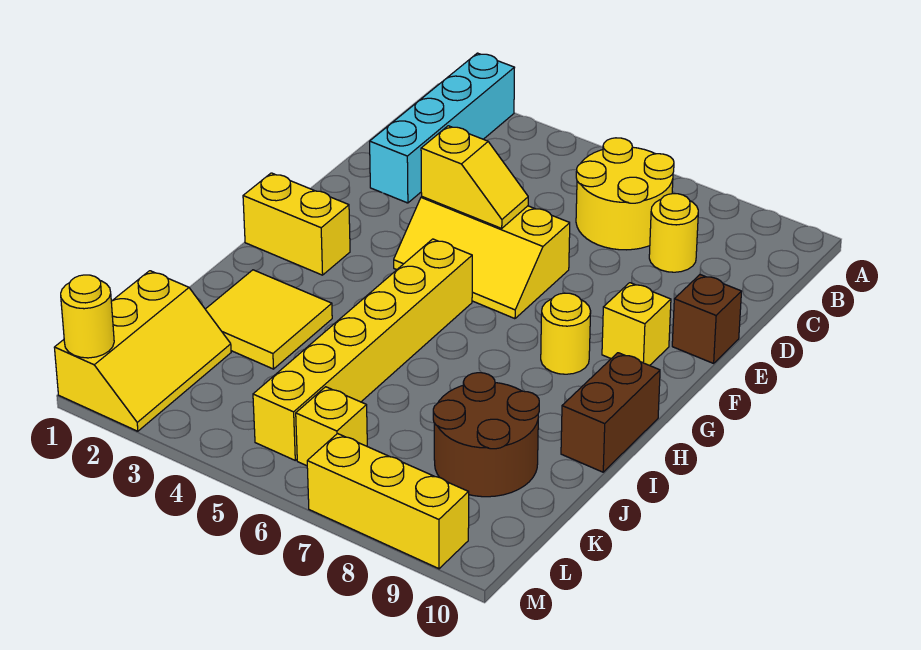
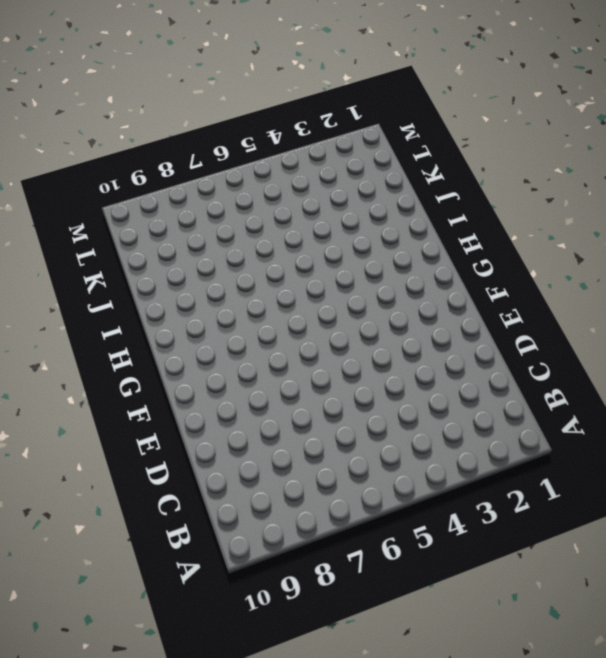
none -> cyan 1x4 brick [370,53,515,203]
none -> yellow 2x2 round brick [576,138,674,250]
none -> yellow 1x1 round brick [649,194,698,272]

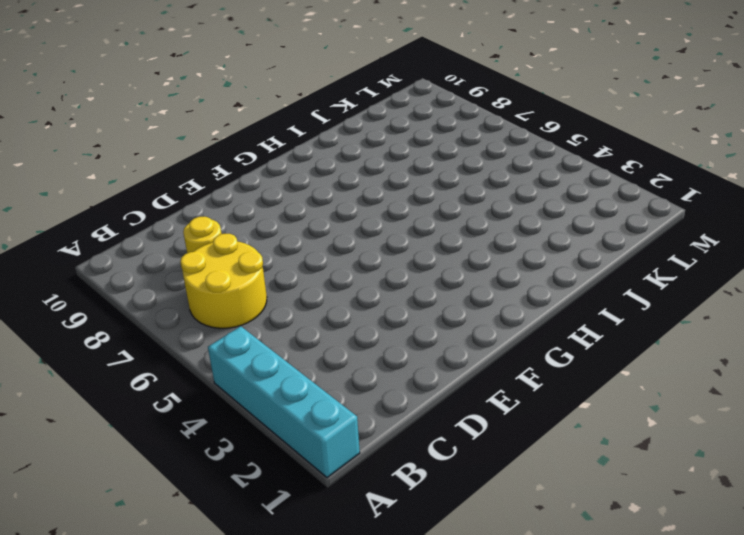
cyan 1x4 brick [208,326,360,478] -> cyan 1x4 brick turned to [370,53,515,203]
none -> yellow 2x3 slope [394,197,570,319]
none -> brown 1x1 brick [672,275,742,363]
none -> yellow 1x1 brick [602,283,671,366]

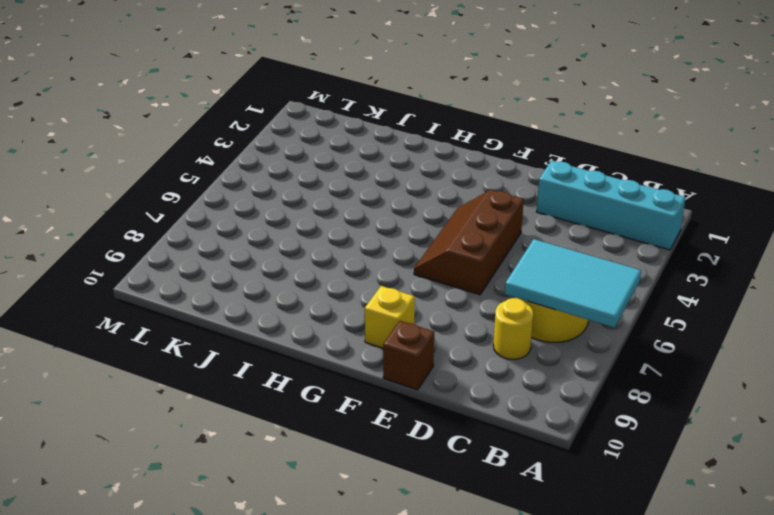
cyan 2x3 tile [505,239,641,327] -> none
brown 2x3 slope [414,190,524,295] -> yellow 2x3 slope [394,197,570,319]
none -> yellow 1x2 brick [243,173,350,275]
none -> yellow 1x6 brick [253,239,472,460]
none -> yellow 1x1 round brick [541,293,591,374]

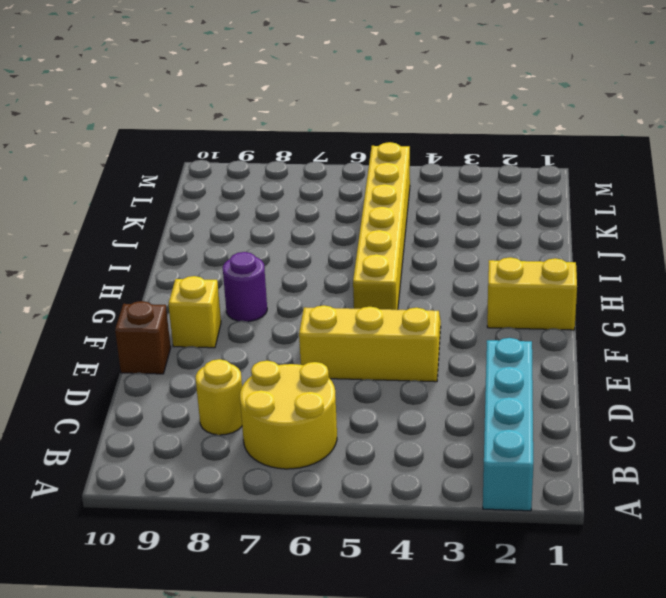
purple 1x1 round brick [223,252,267,322] -> yellow 1x1 round brick [541,293,591,374]
none -> brown 1x2 brick [561,353,660,472]
none -> yellow 2x2 tile [205,270,332,369]
none -> brown 2x2 round brick [433,373,539,497]

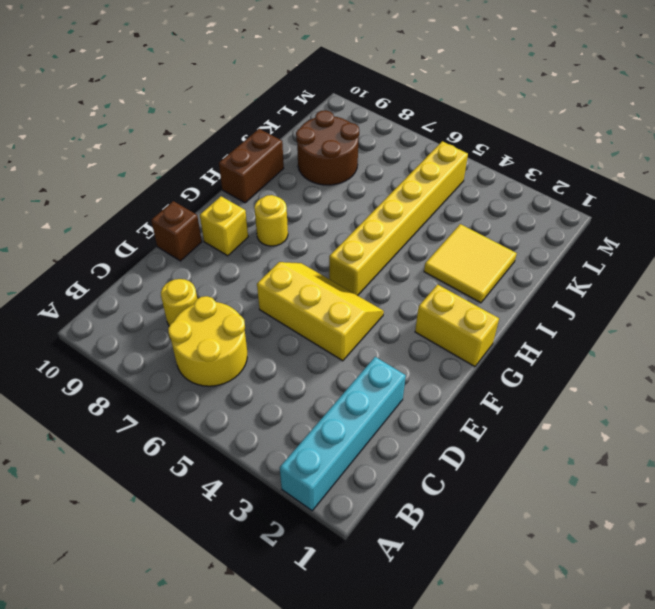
none -> yellow 2x3 slope [54,271,231,431]
none -> yellow 1x1 brick [296,387,367,466]
none -> yellow 1x3 brick [307,434,469,569]

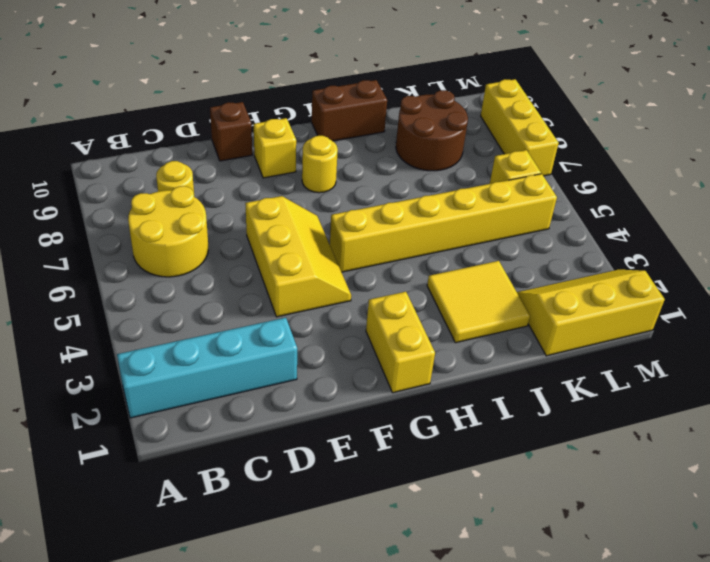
none -> yellow 1x2 slope [421,126,528,228]
none -> yellow 1x1 round brick [61,275,114,358]

